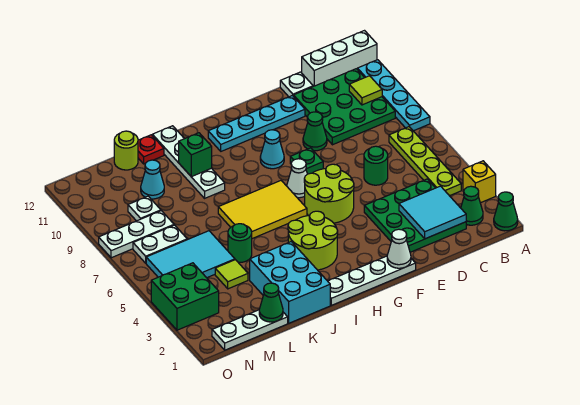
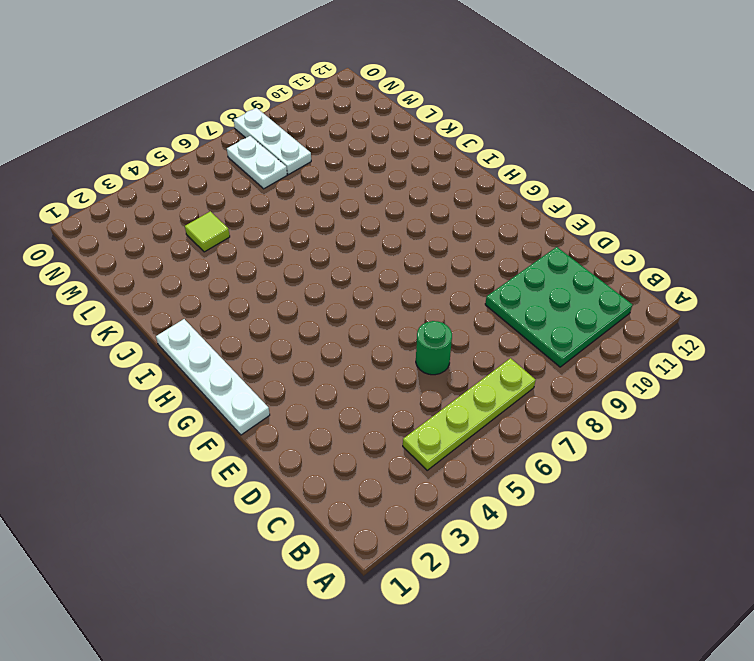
none -> green 1x1 cone [494,192,518,231]
none -> yellow 1x1 brick [463,161,496,203]
none -> cyan 1x4 plate [357,60,430,131]
none -> white 1x3 brick [302,31,377,86]

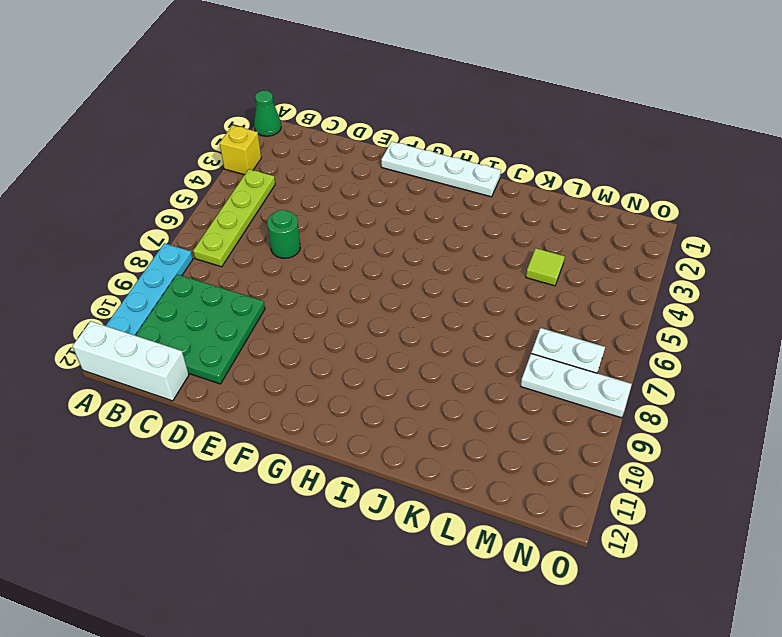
none -> green 1x1 cone [461,186,483,225]
none -> green 3x3 plate [364,179,466,252]
none -> white 1x1 plate [280,72,313,97]
none -> green 1x1 cone [303,112,327,151]

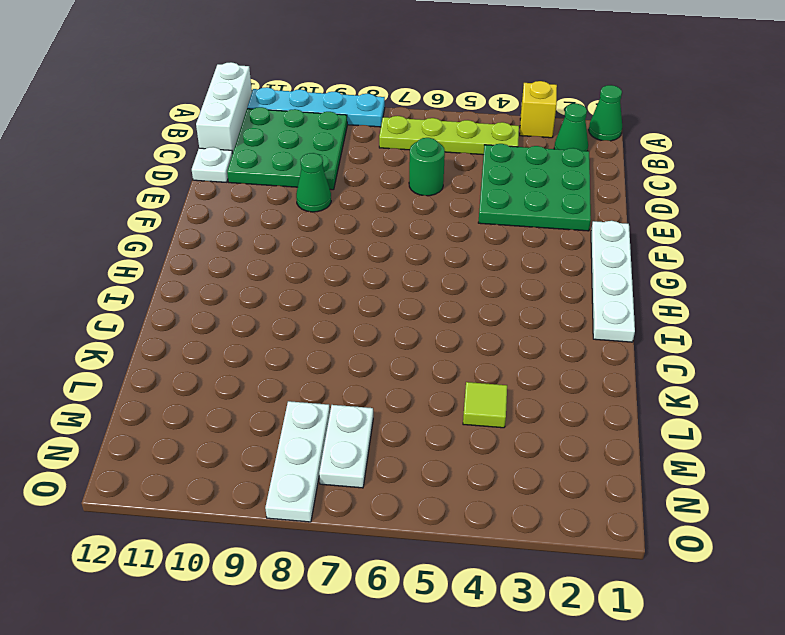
none -> cyan 1x4 plate [208,96,305,151]
none -> lime 2x2 round brick [304,164,354,223]
none -> green 1x1 plate [290,148,323,174]
none -> white 1x1 cone [287,159,307,198]

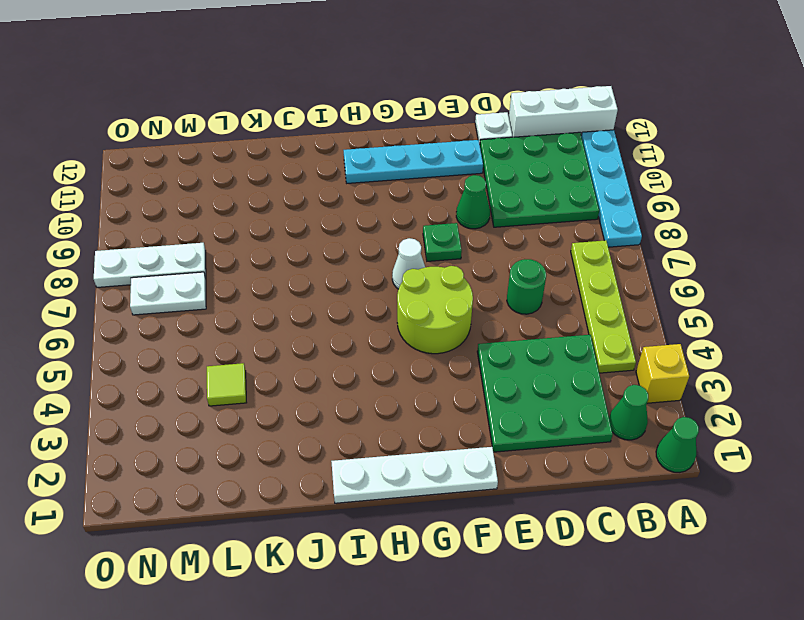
none -> cyan 1x1 cone [260,130,284,169]
none -> lime 2x2 round brick [288,211,338,270]
none -> yellow 2x3 tile [218,181,307,239]
none -> cyan 2x3 brick [250,242,330,323]

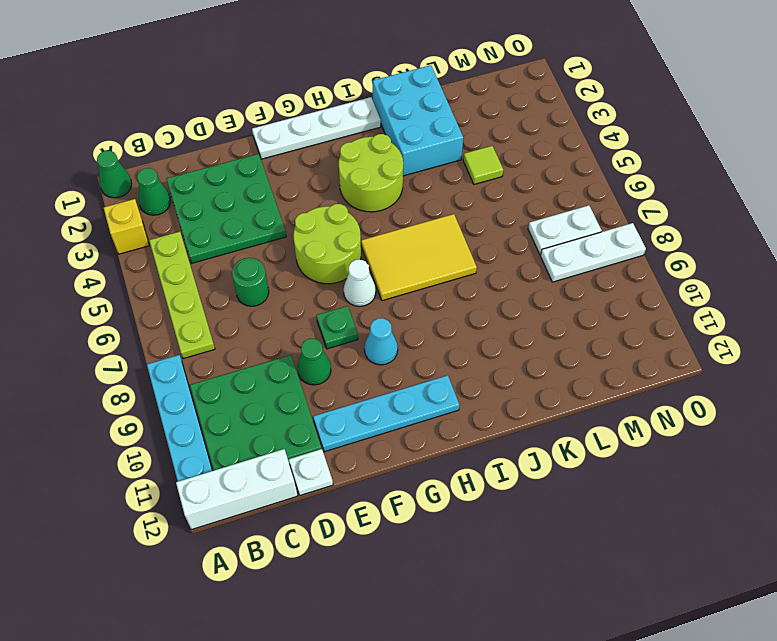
none -> white 1x4 plate [152,126,225,198]
none -> green 1x1 round brick [228,224,252,262]
none -> red 1x1 plate [138,135,164,164]
none -> white 1x3 plate [212,310,288,350]

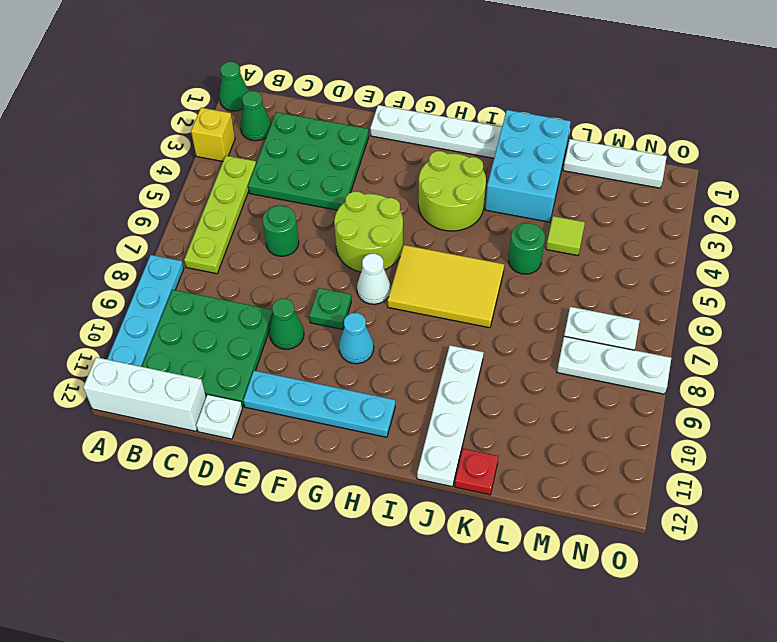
none -> cyan 2x3 tile [146,231,235,278]
none -> cyan 1x1 cone [141,160,164,199]
none -> lime 1x1 round brick [114,131,138,170]
none -> white 1x1 plate [128,196,161,221]

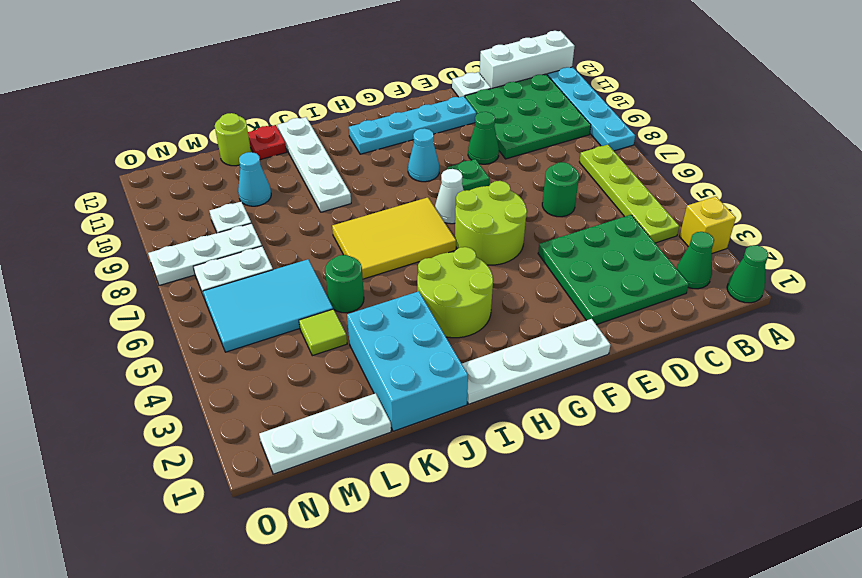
none -> green 2x2 brick [151,263,219,330]
none -> lime 1x1 tile [349,76,382,105]
none -> cyan 2x2 tile [399,186,466,239]
none -> white 1x1 cone [387,229,411,268]

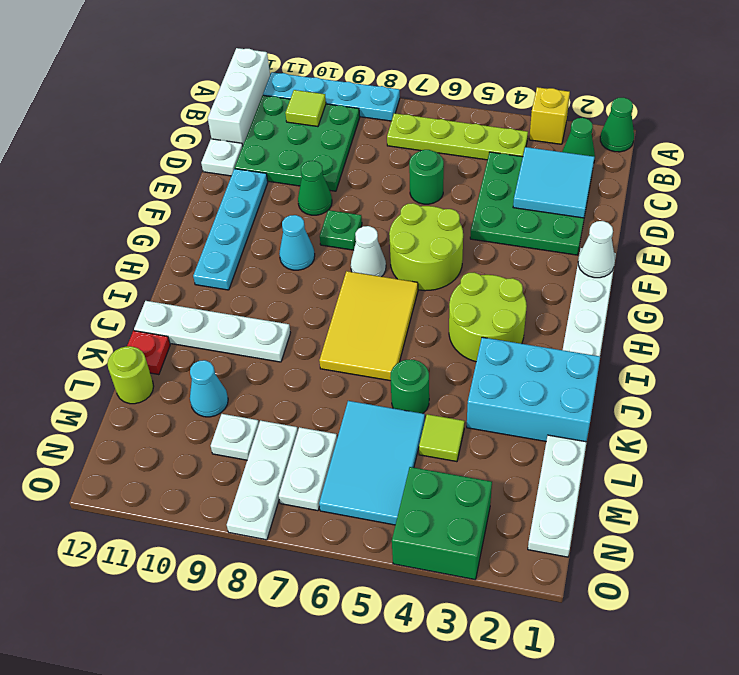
none -> green 1x1 brick [179,133,212,177]
none -> green 1x1 cone [259,283,283,322]

